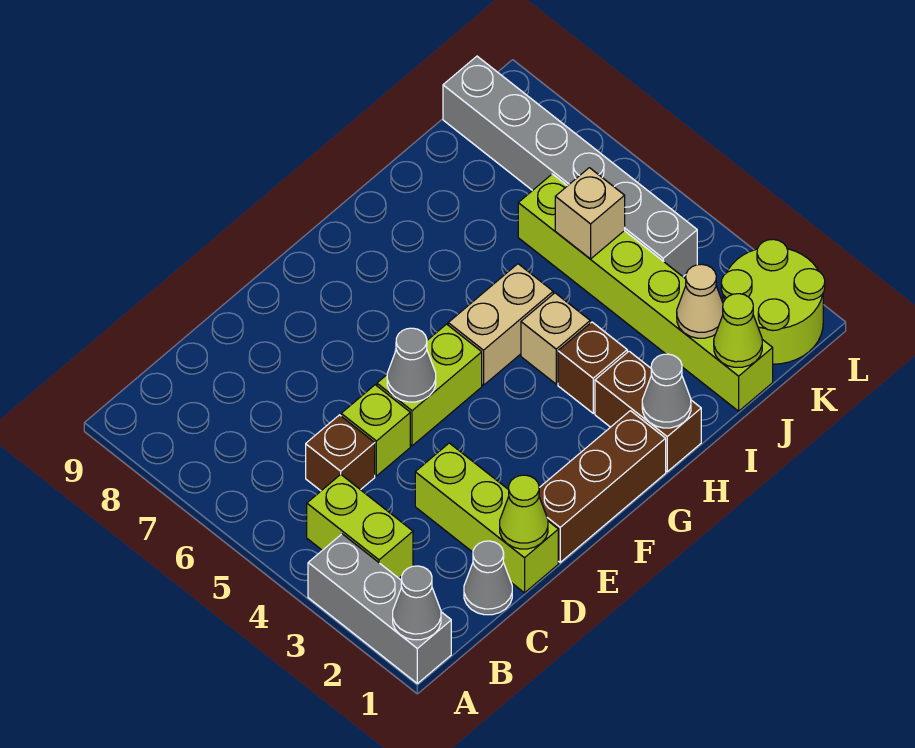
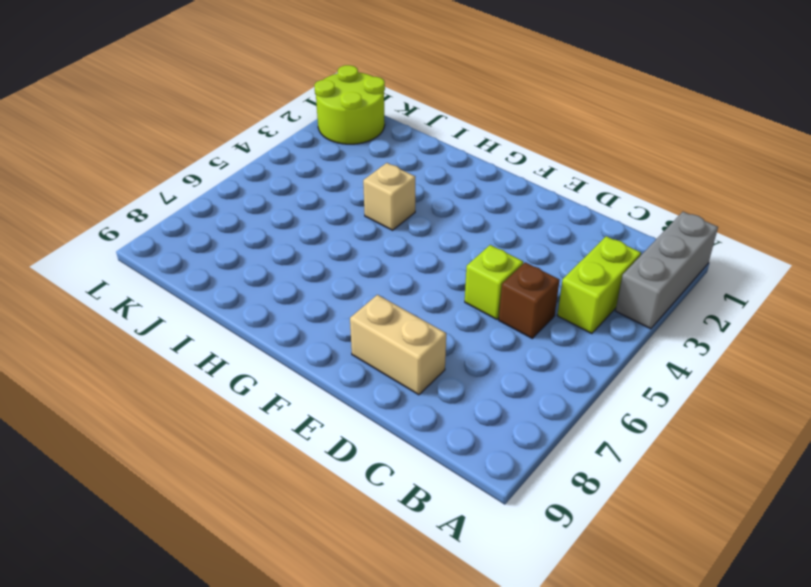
tan 1x2 brick [350,295,446,395] -> tan 1x2 brick moved to [448,264,553,385]
none -> grey 1x1 cone [464,541,512,615]
none -> lime 1x3 brick [415,443,558,593]
none -> brown 1x3 brick [539,411,666,562]

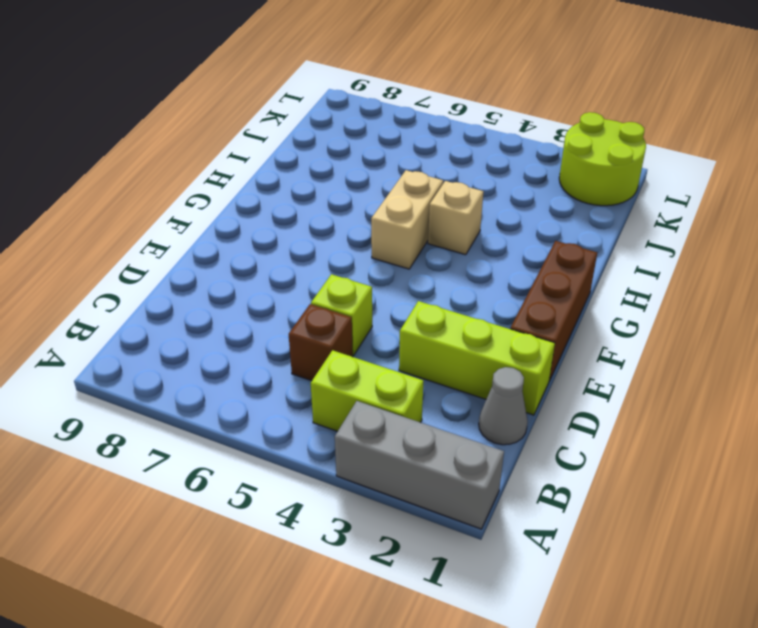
none -> lime 1x2 brick [377,324,482,446]
none -> brown 1x2 brick [595,351,701,472]
none -> brown 1x1 brick [558,322,627,413]

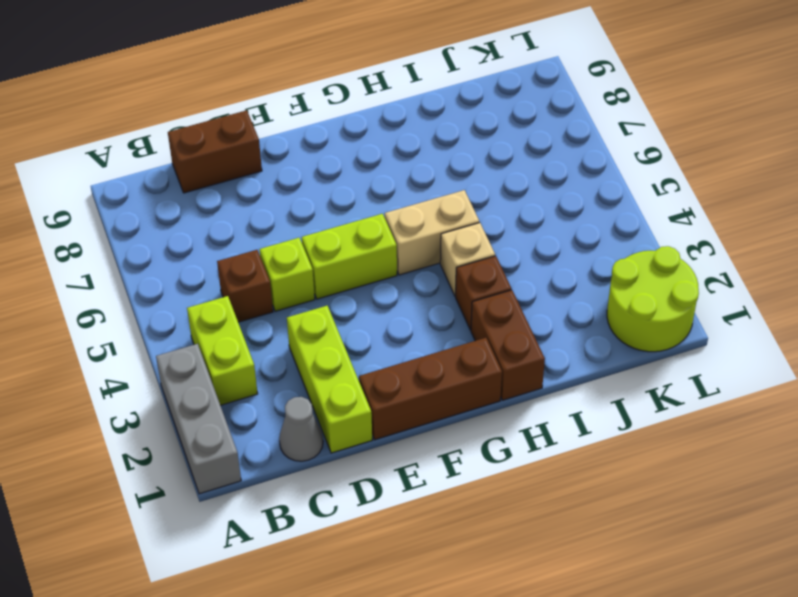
brown 1x2 brick [168,110,262,193] -> none
none -> lime 1x6 brick [518,174,773,411]
none -> grey 1x6 brick [443,56,697,277]
none -> grey 1x1 cone [393,566,441,640]

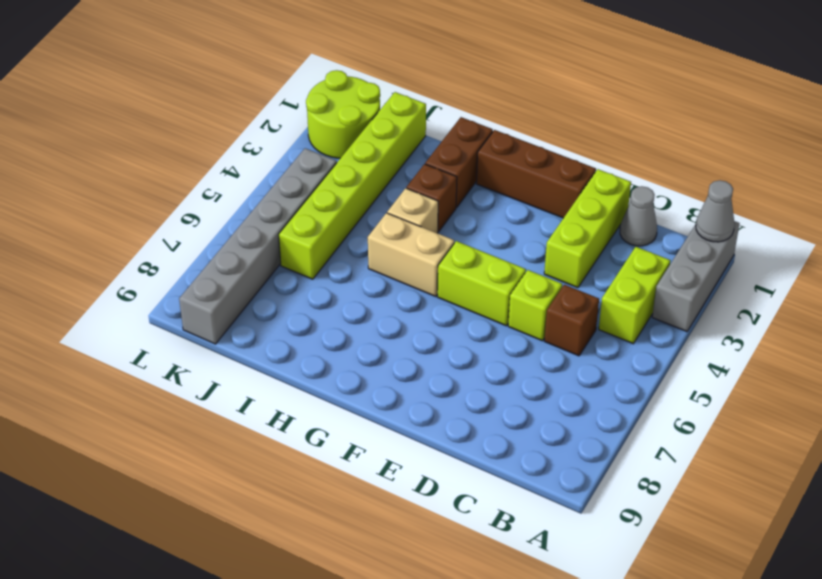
none -> lime 1x1 cone [500,475,548,549]
none -> grey 1x1 cone [387,328,436,402]
none -> grey 1x1 cone [642,354,691,428]

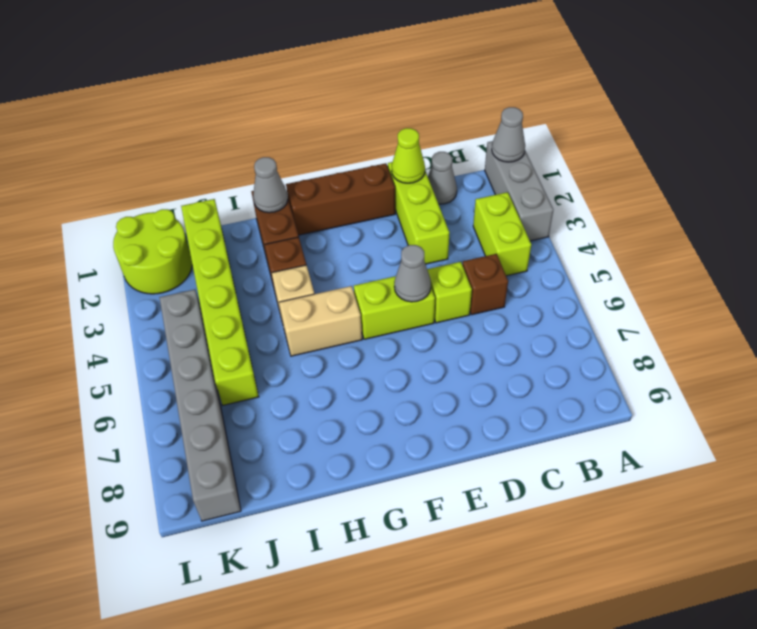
none -> lime 1x1 cone [714,294,762,367]
none -> tan 1x1 cone [677,264,723,338]
none -> tan 1x1 brick [555,168,625,259]

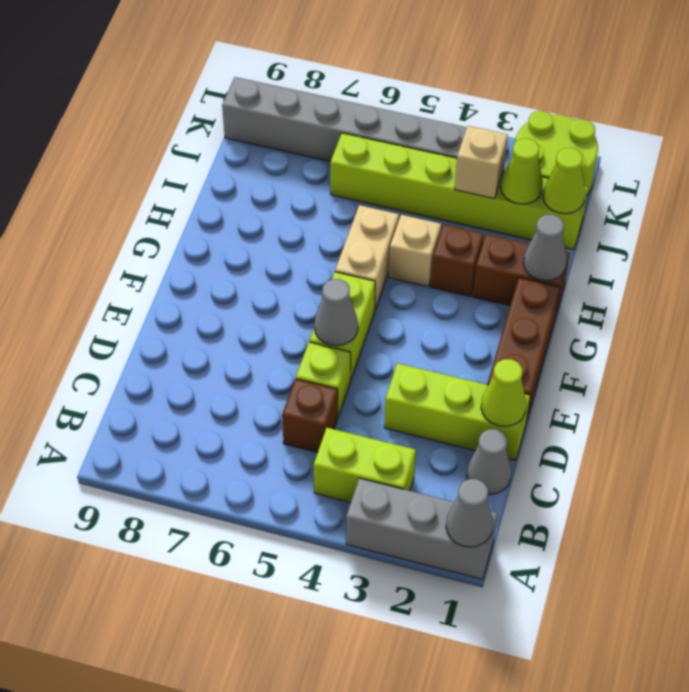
lime 1x1 cone [501,139,543,204] -> tan 1x1 cone [677,264,723,338]
tan 1x1 brick [455,126,508,198] -> tan 1x1 brick moved to [555,168,625,259]

